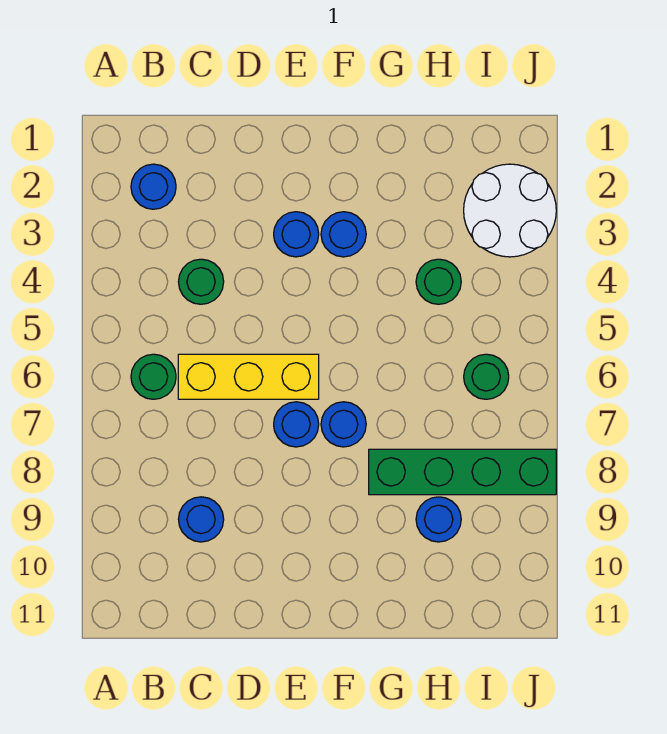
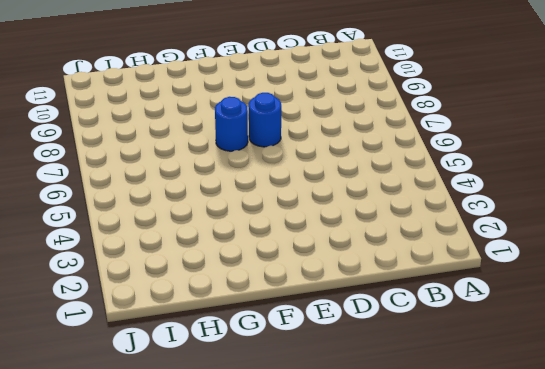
none -> blue 1x1 round brick [131,164,176,209]
none -> green 1x1 round brick [131,354,176,399]
none -> green 1x1 round brick [178,259,224,304]

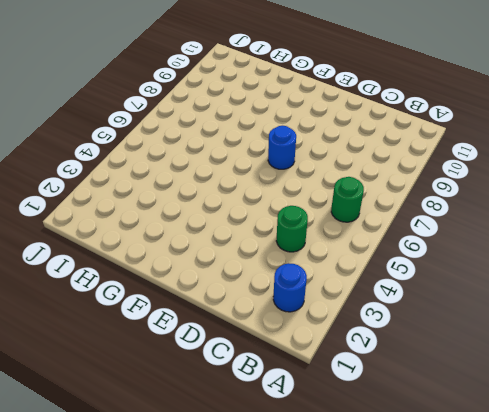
none -> yellow 1x3 brick [178,354,319,399]
none -> blue 1x1 round brick [178,497,224,542]
none -> blue 1x1 round brick [274,212,319,257]

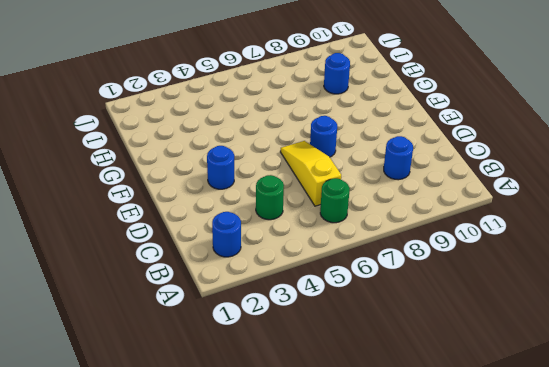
yellow 1x3 slope [280,141,341,206] -> yellow 1x3 brick [178,354,319,399]
none -> blue 1x1 round brick [321,212,366,257]
none -> blue 1x1 round brick [321,402,366,447]
none -> green 1x4 brick [369,449,556,495]

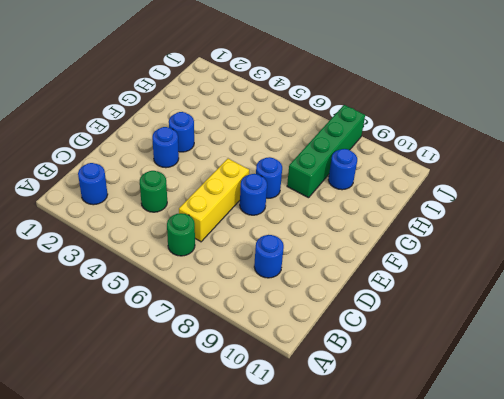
none -> green 1x1 round brick [416,259,461,304]
none -> white 2x2 round brick [464,164,556,257]
none -> green 1x1 round brick [464,354,509,399]

